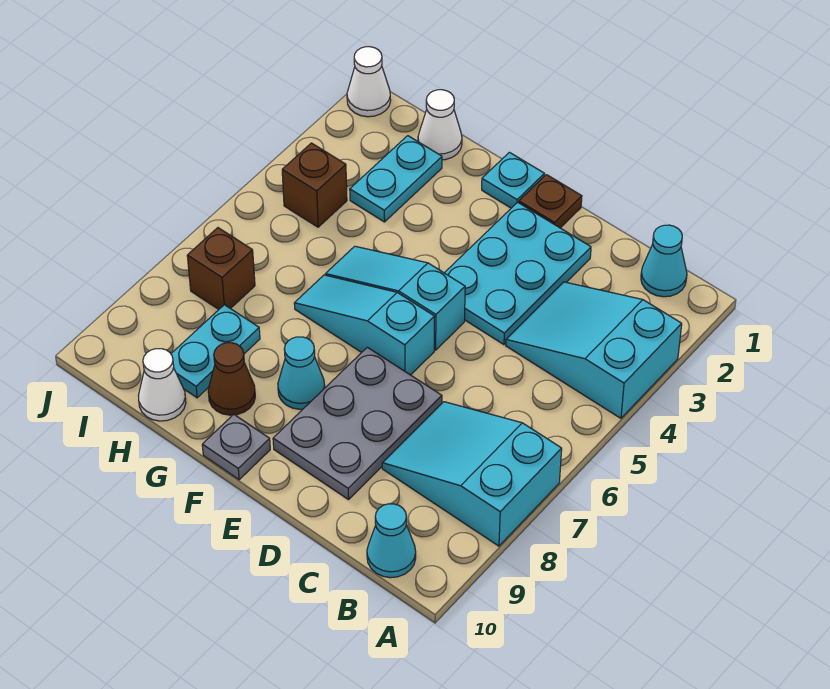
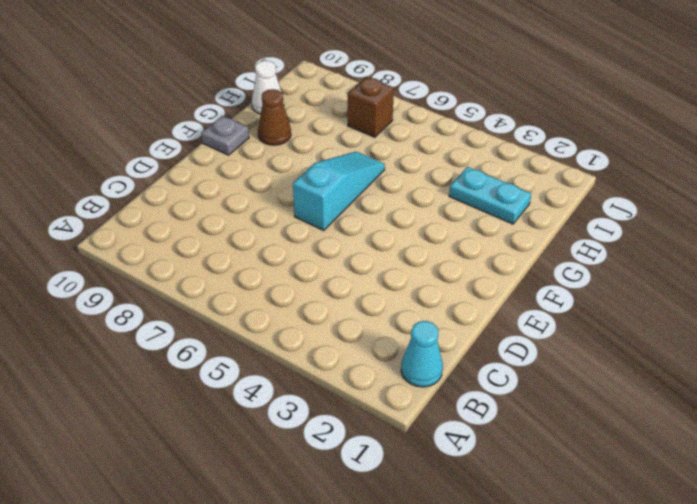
none -> cyan 2x3 slope [506,282,682,418]
none -> cyan 2x3 slope [382,402,562,546]
none -> cyan 1x1 cone [367,504,416,578]

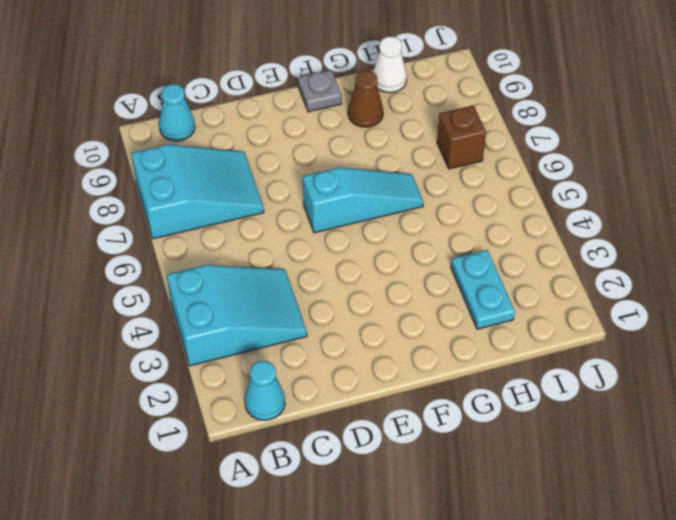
none -> cyan 2x3 plate [445,202,591,344]
none -> grey 2x3 plate [273,347,442,500]
none -> brown 1x1 plate [519,175,582,228]

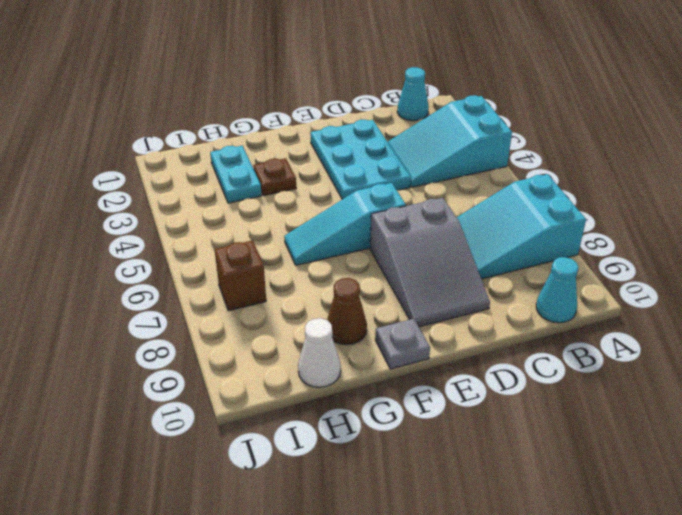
grey 2x3 slope [370,198,490,327] -> grey 2x3 plate [273,347,442,500]
brown 1x1 plate [253,158,296,196] -> brown 1x1 plate moved to [519,175,582,228]
none -> cyan 1x3 slope [326,246,465,350]
none -> cyan 1x1 plate [482,152,544,208]
none -> cyan 1x1 cone [278,337,325,409]

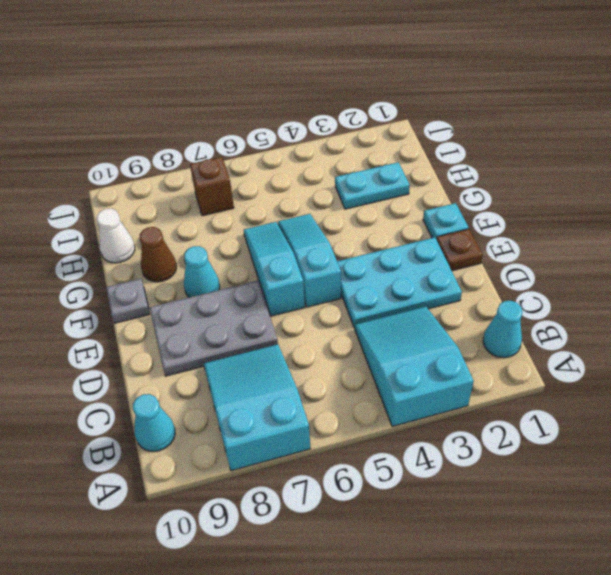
none -> white 1x1 cone [418,90,462,160]
none -> cyan 1x2 plate [171,305,260,398]
none -> brown 1x1 brick [282,143,347,227]

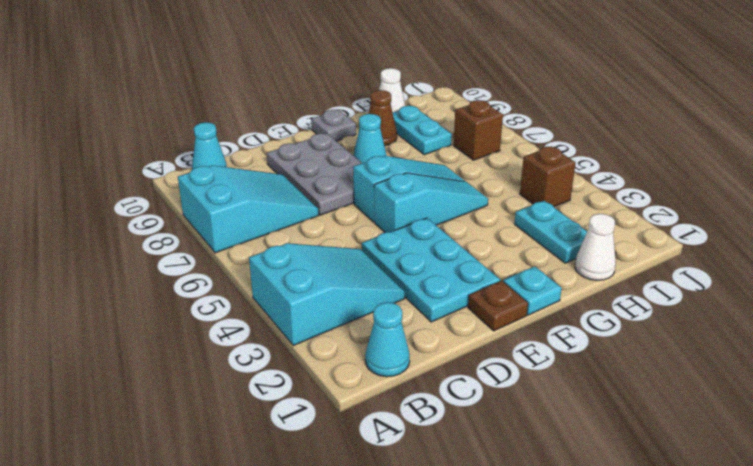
none -> white 1x1 cone [347,47,391,117]

